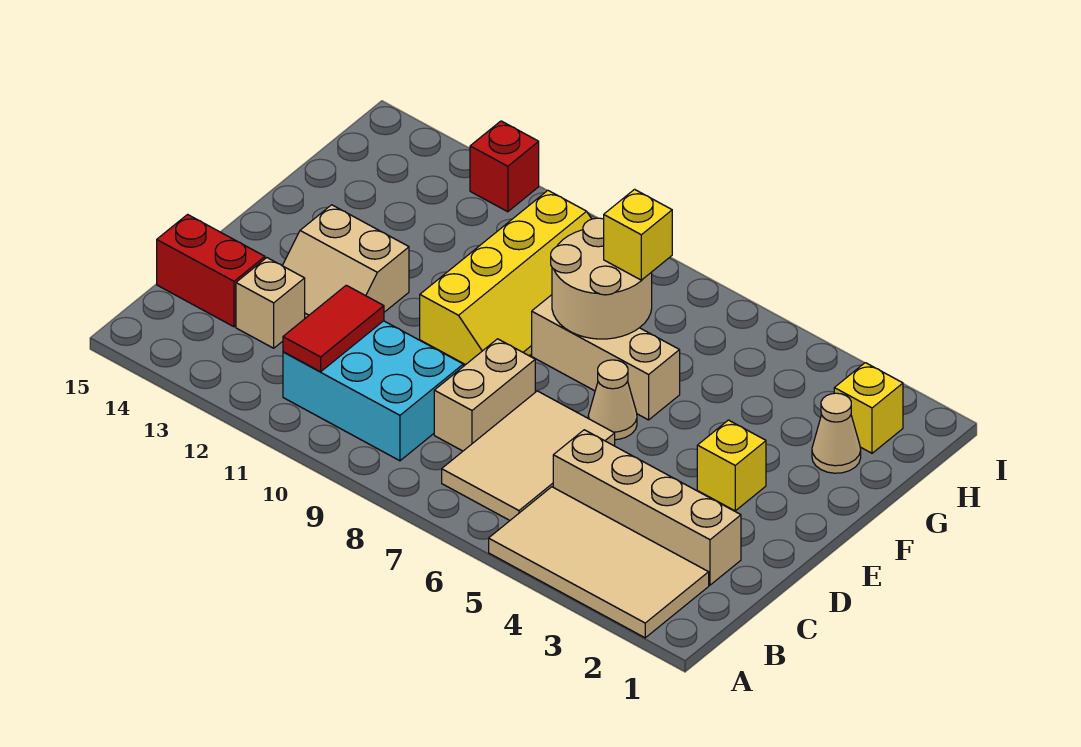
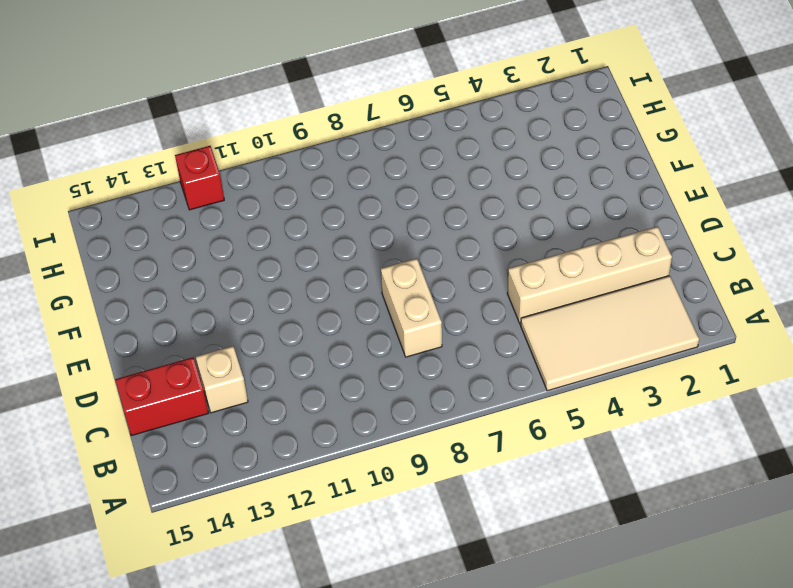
none -> tan 2x3 tile [442,391,615,520]
none -> cyan 2x3 brick [283,321,463,461]
none -> tan 2x2 slope [282,205,409,318]

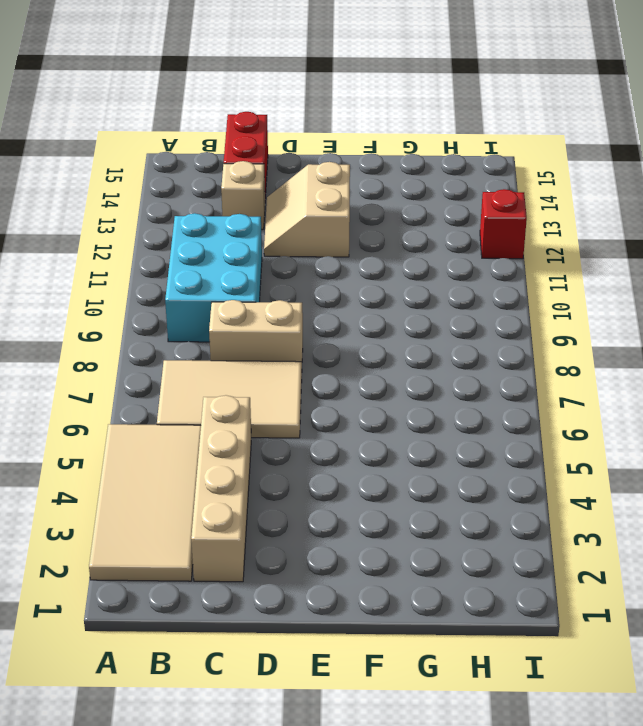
none -> yellow 1x1 brick [697,420,766,511]
none -> tan 1x1 cone [588,360,637,440]
none -> yellow 2x4 slope [420,191,591,365]

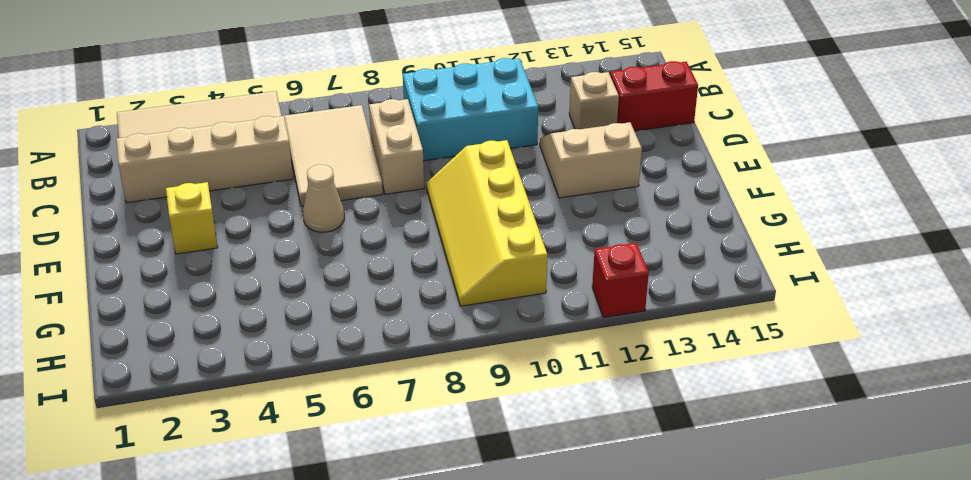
none -> tan 1x3 brick [532,295,680,420]
none -> tan 1x1 cone [812,393,861,473]
none -> yellow 1x1 brick [834,363,903,453]

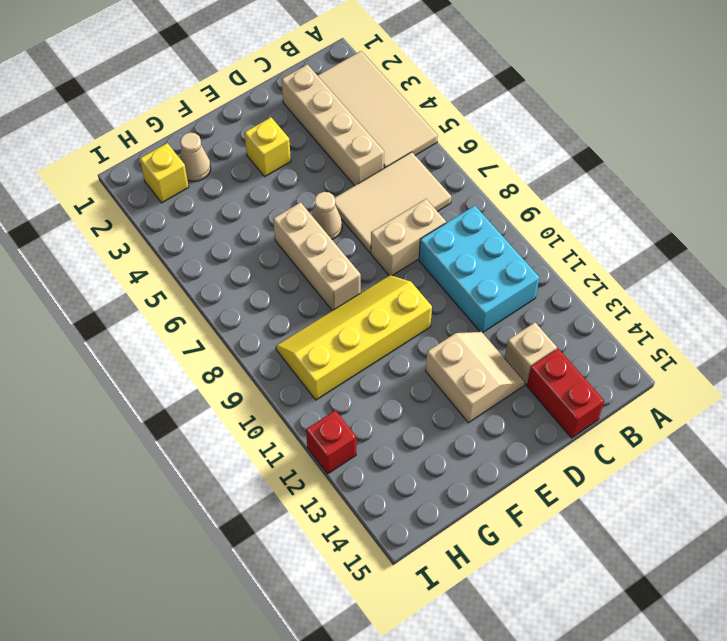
none -> red 1x2 tile [283,285,384,372]
none -> tan 2x2 round brick [551,218,652,339]
none -> yellow 1x1 brick [604,189,672,280]

